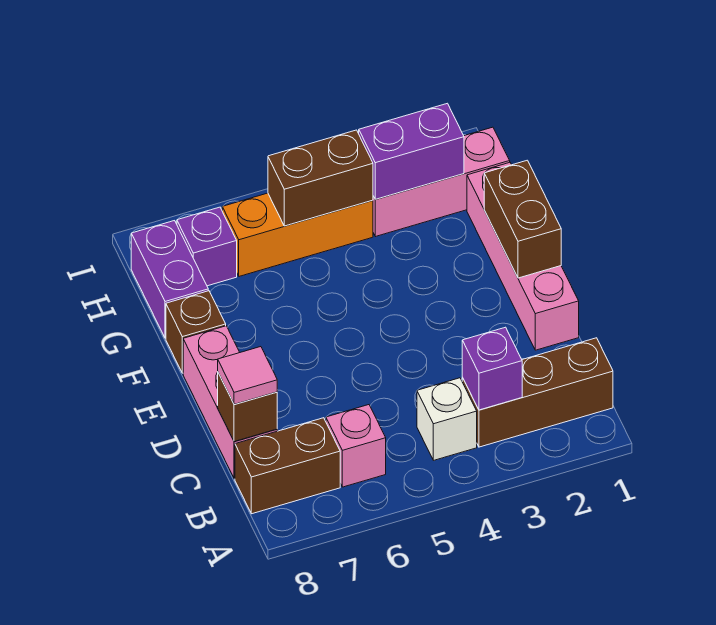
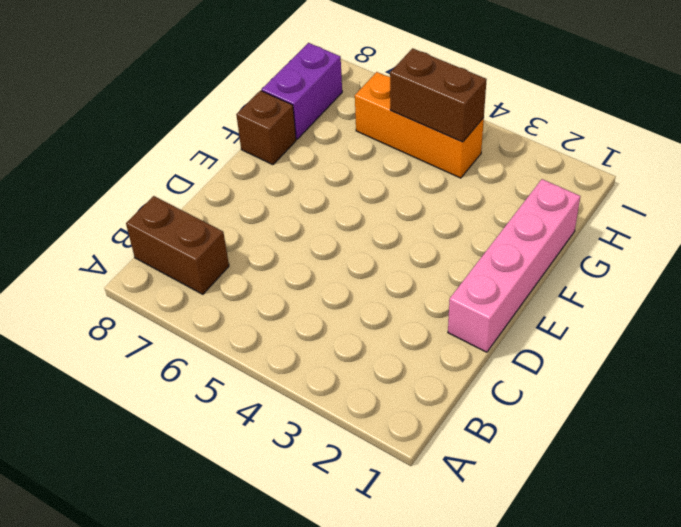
none -> brown 1x3 brick [462,338,613,447]
none -> white 1x1 brick [417,378,477,460]
none -> pink 1x1 brick [326,405,386,487]

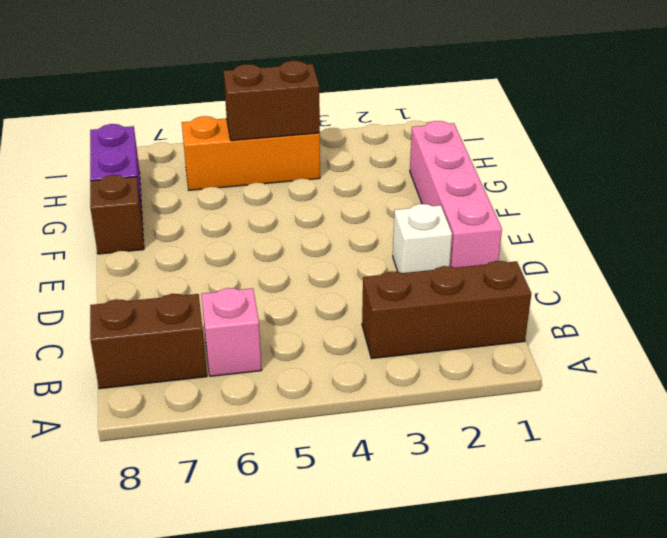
white 1x1 brick [393,204,452,273] -> white 1x1 brick moved to [417,378,477,460]
none -> pink 1x3 brick [183,326,277,479]
none -> pink 1x3 brick [373,127,510,237]
none -> purple 1x1 brick [177,207,237,286]

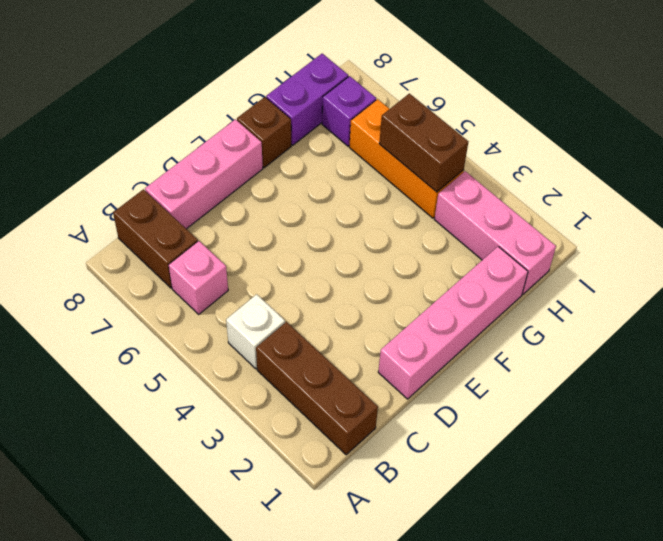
none -> purple 1x1 brick [462,327,522,410]
none -> brown 1x1 brick [218,373,277,442]
none -> brown 1x2 brick [484,160,561,278]

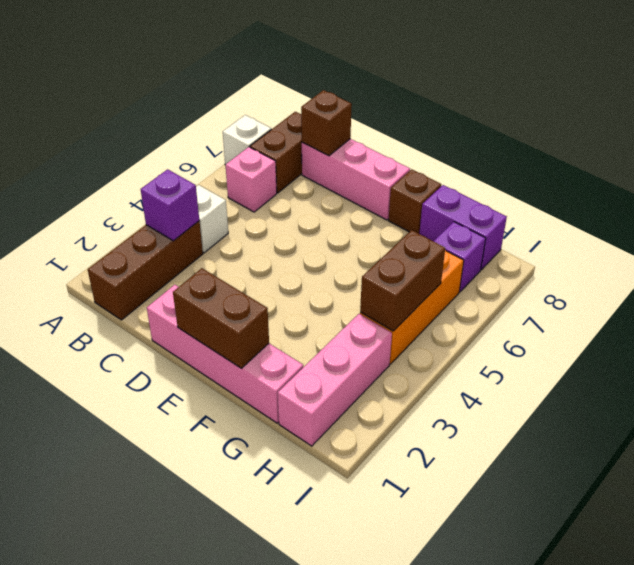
white 1x1 brick [223,115,271,165] -> none
none -> purple 1x2 brick [359,103,464,199]
none -> pink 1x1 tile [218,347,277,405]

